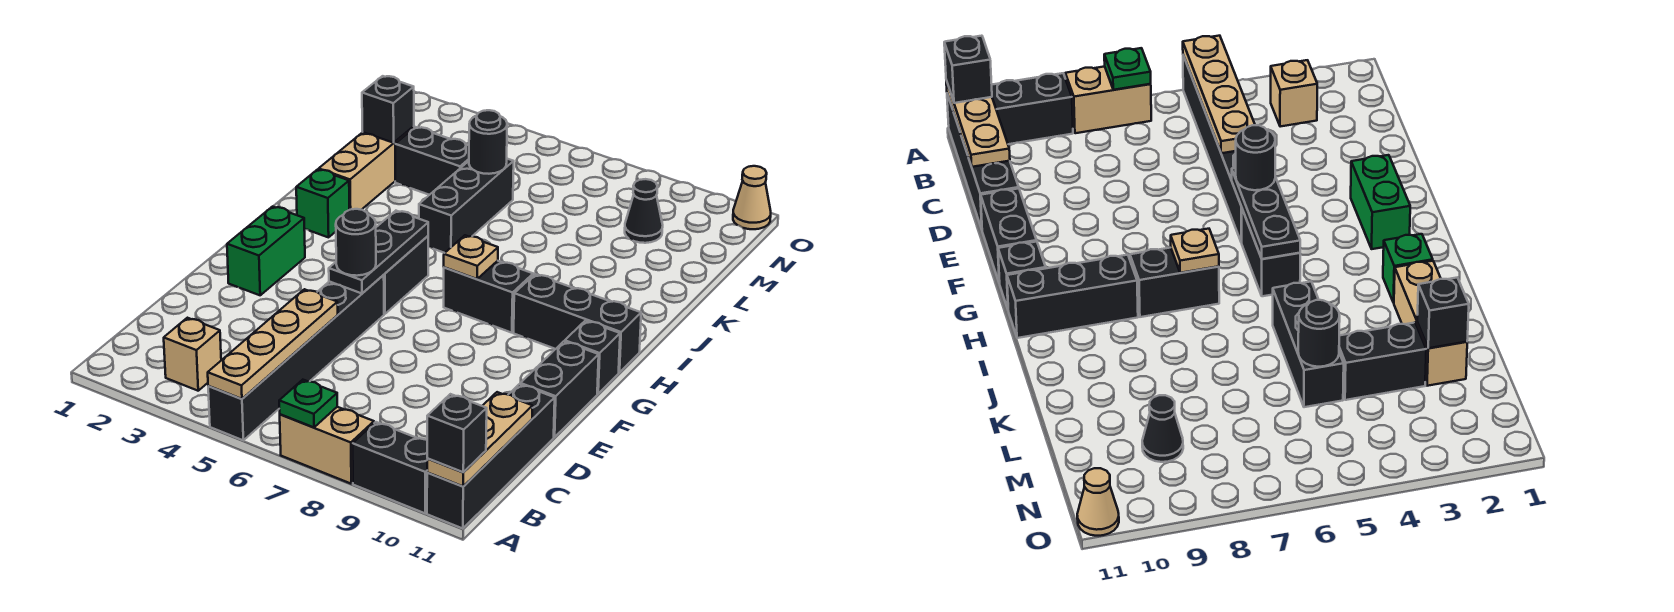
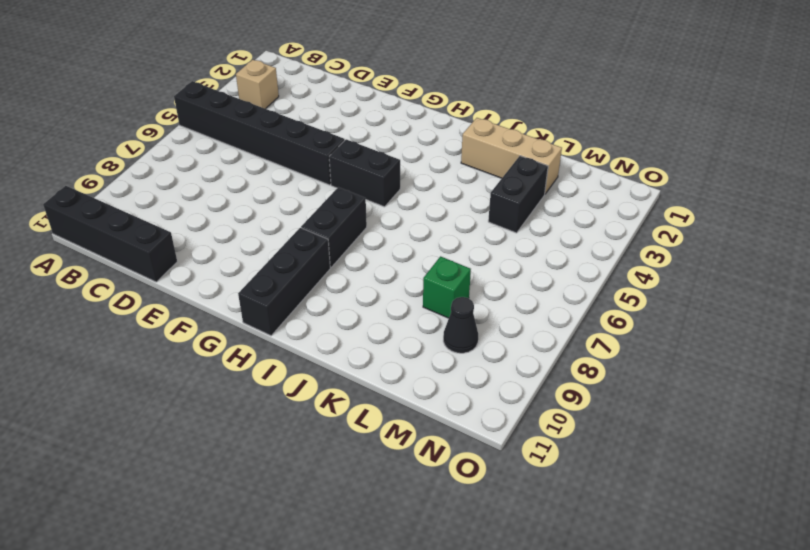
green 1x1 brick [423,256,471,318] -> green 1x1 brick moved to [296,169,349,237]
none -> tan 1x2 brick [280,407,374,484]
none -> black 1x2 brick [353,422,427,513]
none -> black 1x2 brick [520,341,599,437]

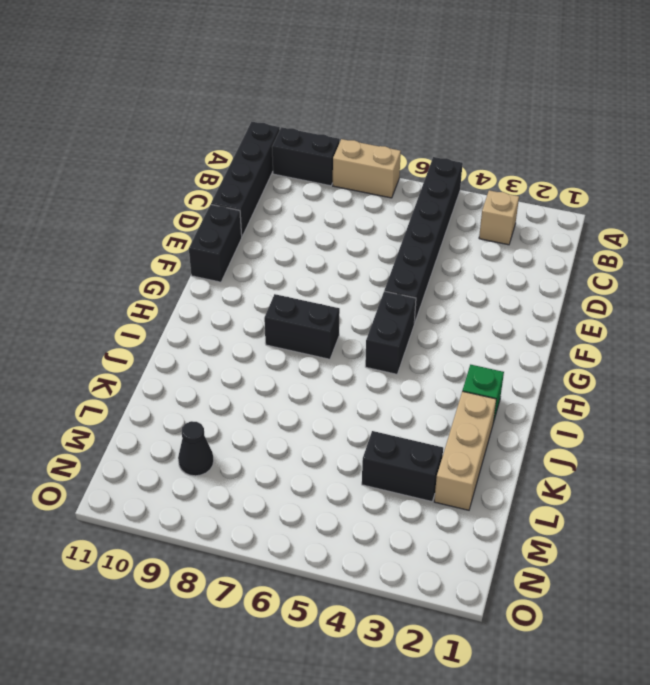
none -> green 1x2 brick [227,206,305,295]
none -> black 1x1 brick [565,321,620,394]
none -> black 1x3 brick [514,274,641,373]

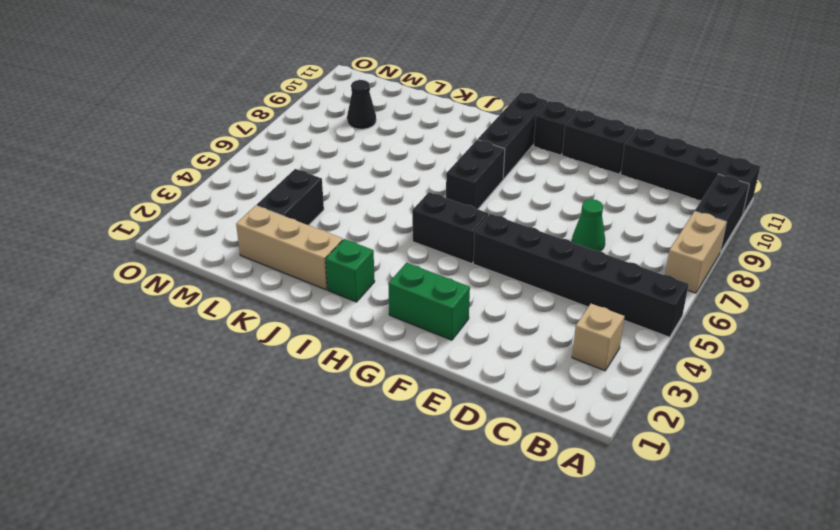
green 1x1 cone [572,199,605,251] -> none
none -> black 1x3 brick [419,159,514,253]
none -> tan 1x1 cone [733,166,771,229]
none -> tan 1x4 plate [208,289,338,399]

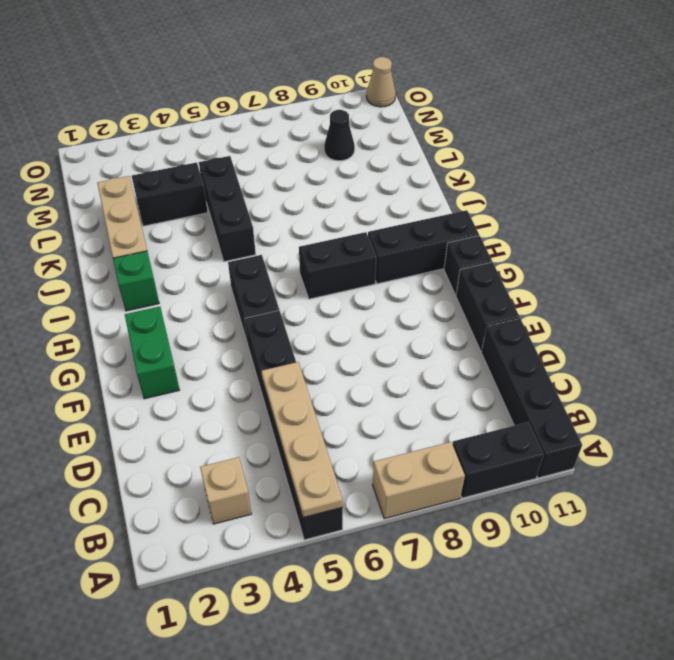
none -> green 1x1 plate [279,380,337,428]
none -> tan 1x3 plate [427,392,532,486]
none -> black 1x3 plate [329,211,428,293]

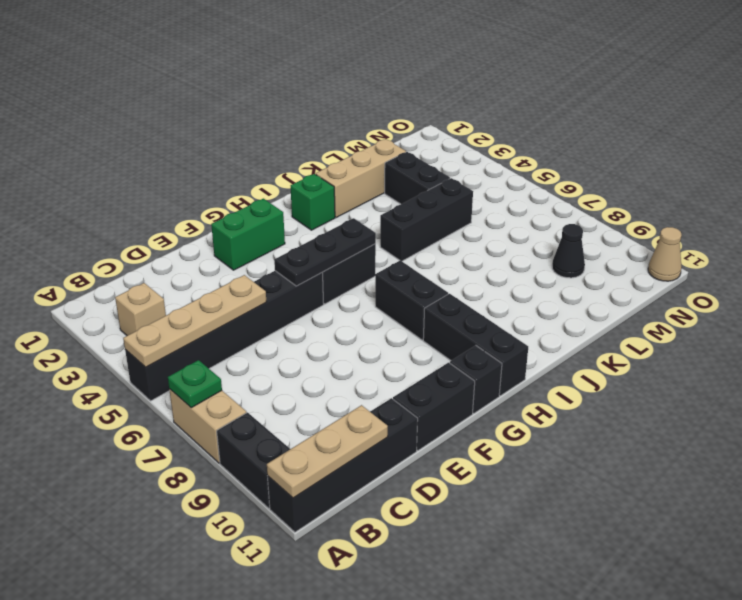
none -> tan 1x1 plate [444,235,498,279]
none -> black 1x1 brick [362,76,414,143]
none -> black 1x1 round brick [469,110,507,174]

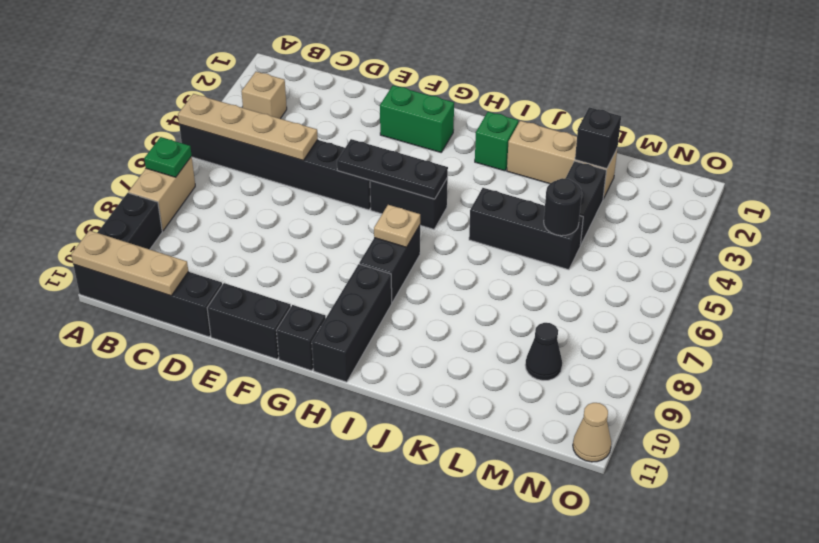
none -> black 1x1 brick [427,394,487,472]
none -> black 1x1 round brick [336,209,376,276]

